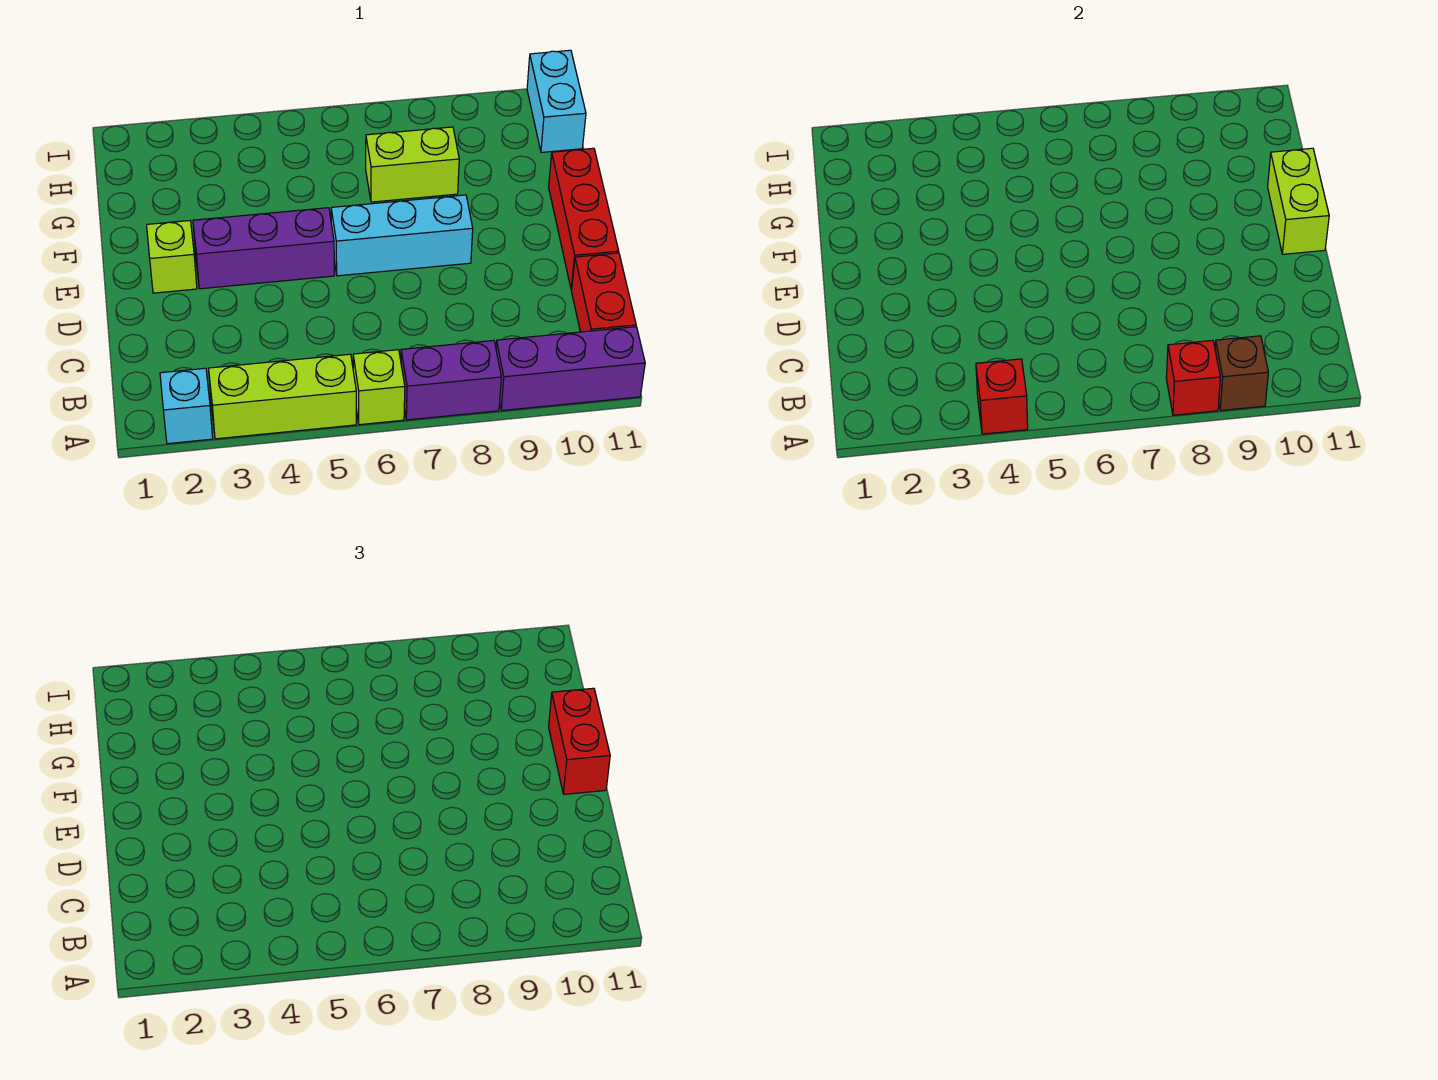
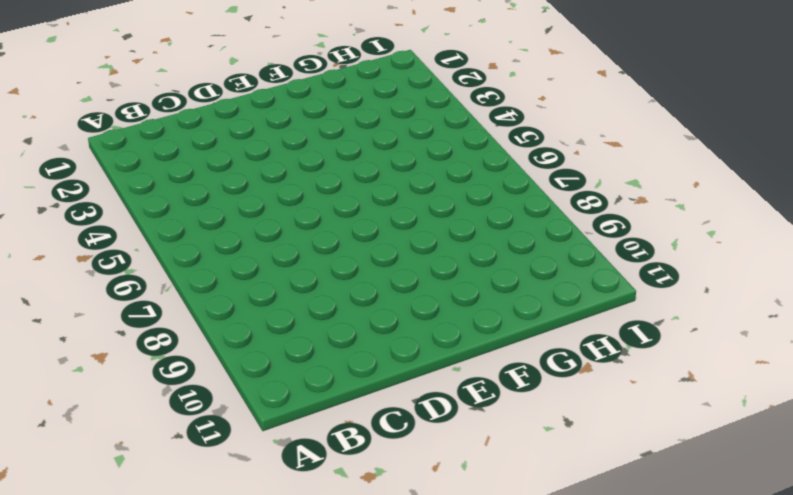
none -> cyan 1x1 brick [160,368,213,444]
none -> lime 1x3 brick [209,354,356,439]
none -> lime 1x1 brick [353,350,405,425]

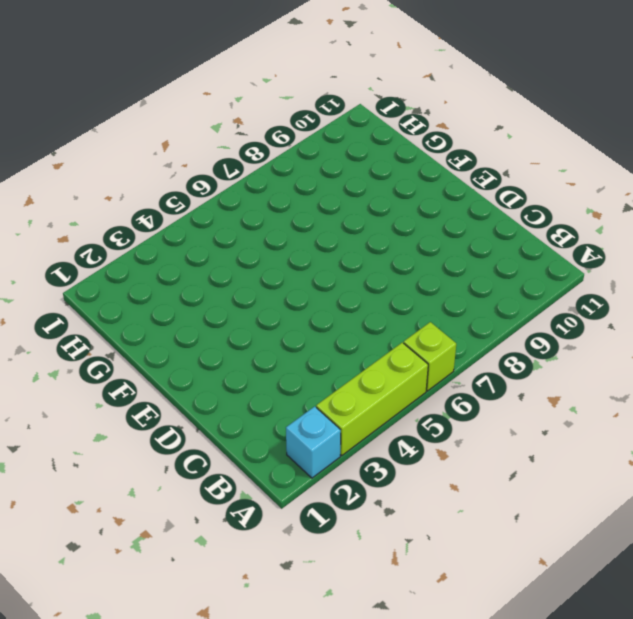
none -> purple 1x2 brick [401,340,501,420]
none -> purple 1x3 brick [496,327,645,411]
none -> red 1x2 brick [572,253,636,332]

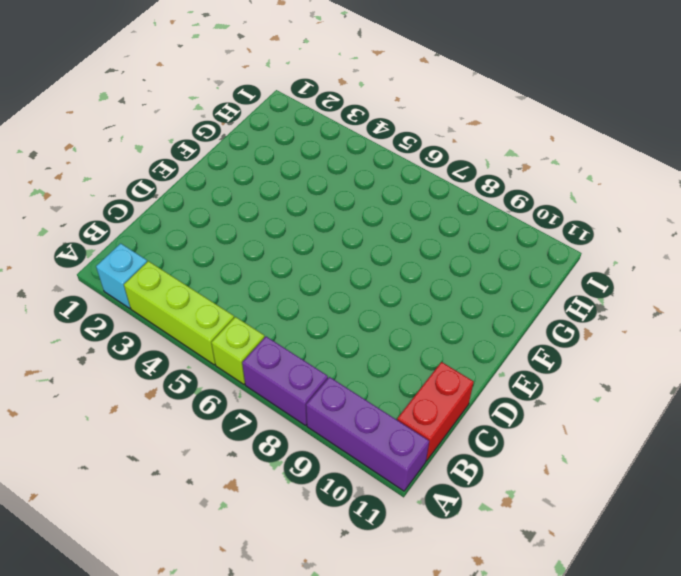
none -> red 1x3 brick [549,148,619,290]
none -> lime 1x1 brick [147,221,197,293]
none -> purple 1x3 brick [193,208,334,289]

